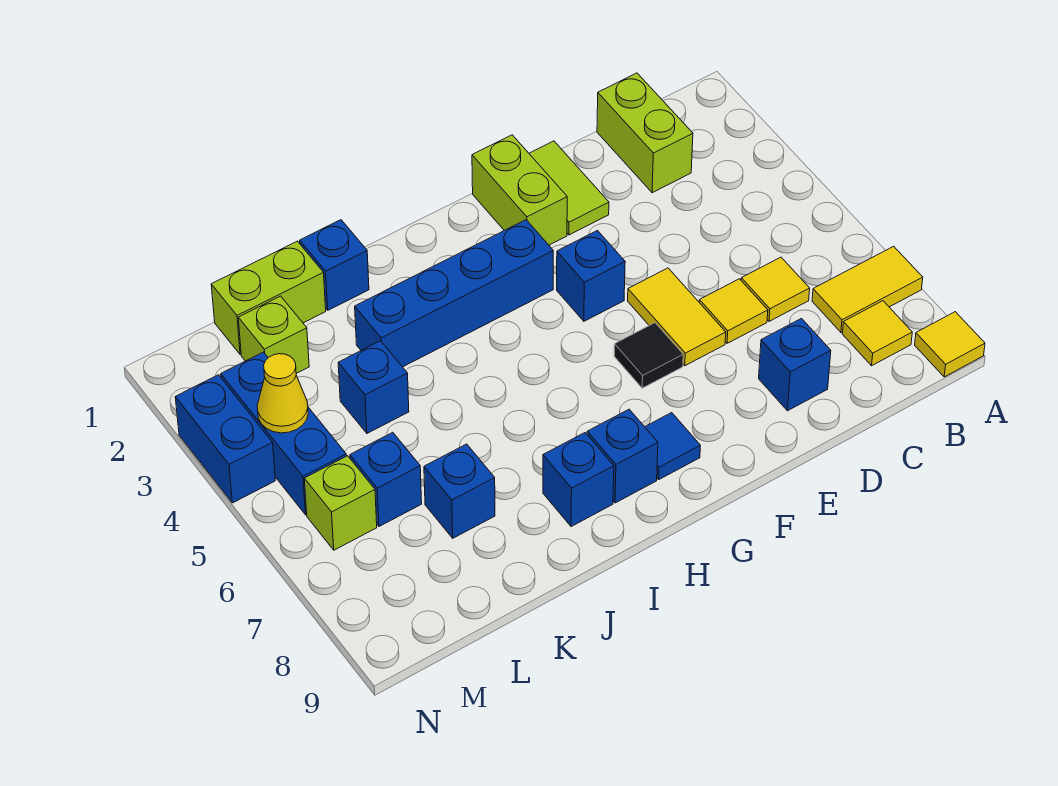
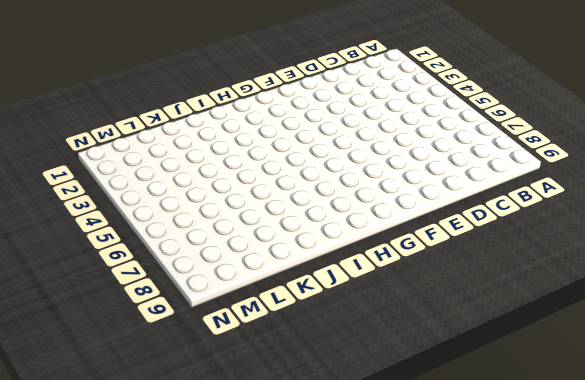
none -> yellow 1x2 tile [812,246,923,332]
none -> yellow 1x1 tile [915,312,985,377]
none -> yellow 1x1 tile [842,301,912,366]

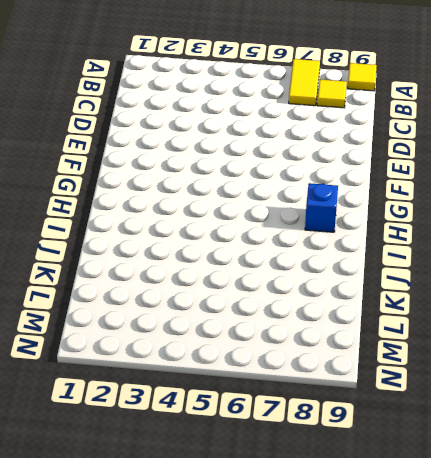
none -> lime 1x2 brick [597,73,693,193]
none -> yellow 1x1 tile [741,257,810,321]
none -> yellow 1x1 tile [699,279,768,343]

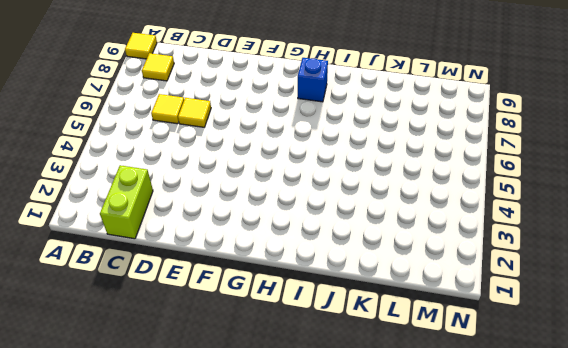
none -> yellow 1x2 tile [812,246,923,332]
none -> blue 1x1 brick [759,319,831,411]
none -> lime 1x2 tile [529,141,609,235]

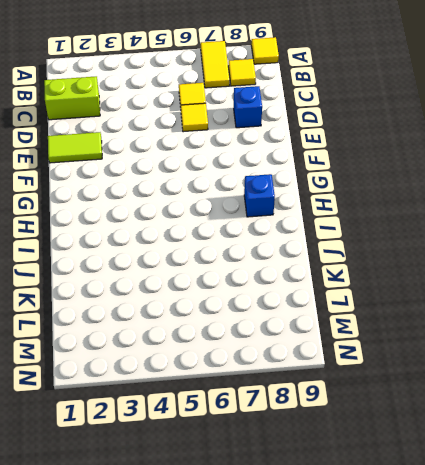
none -> yellow 1x2 tile [628,268,726,366]
none -> lime 1x2 brick [472,135,567,245]
none -> blue 1x1 brick [557,231,625,321]

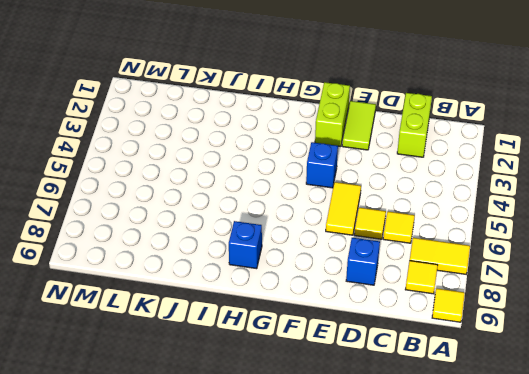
none -> black 1x1 tile [614,323,683,388]
none -> blue 1x4 brick [355,220,553,367]
none -> blue 1x1 tile [645,413,700,479]

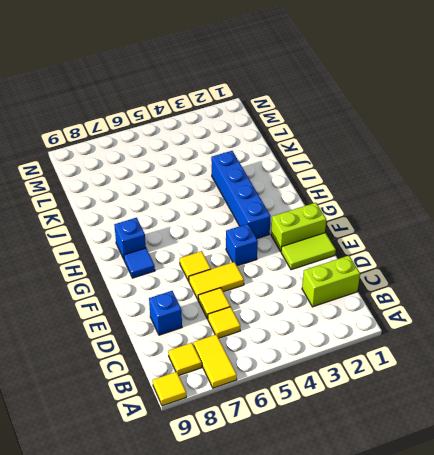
yellow 1x1 tile [180,251,211,281] -> black 1x1 tile [614,323,683,388]
none -> blue 1x1 brick [543,433,614,527]
none -> blue 1x1 brick [300,220,369,310]
none -> lime 1x2 brick [211,241,326,355]

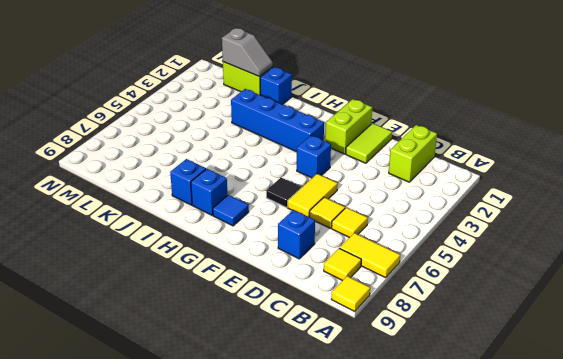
grey 1x2 slope [222,28,273,76] -> none
none -> blue 1x1 brick [338,341,409,433]
none -> blue 1x1 brick [424,444,495,538]
none -> lime 1x1 brick [238,296,309,373]

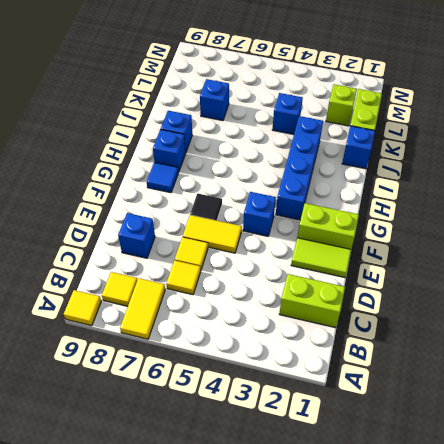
none -> blue 1x1 brick [350,432,422,526]
none -> blue 1x3 brick [221,352,346,515]
none -> lime 1x1 brick [304,456,377,550]

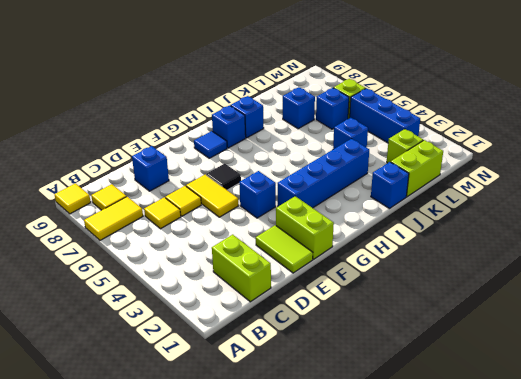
none -> blue 1x2 brick [175,375,275,503]
none -> yellow 1x1 cone [257,354,308,433]

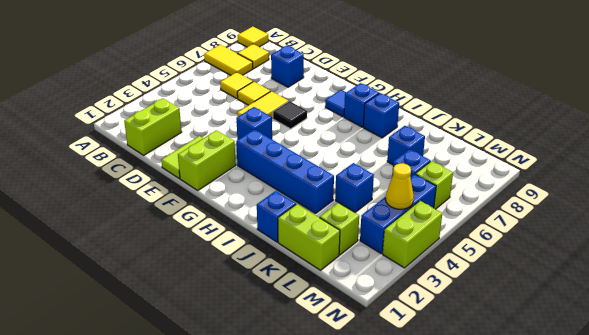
lime 1x2 brick [383,201,442,268] -> blue 1x2 brick [175,375,275,503]

